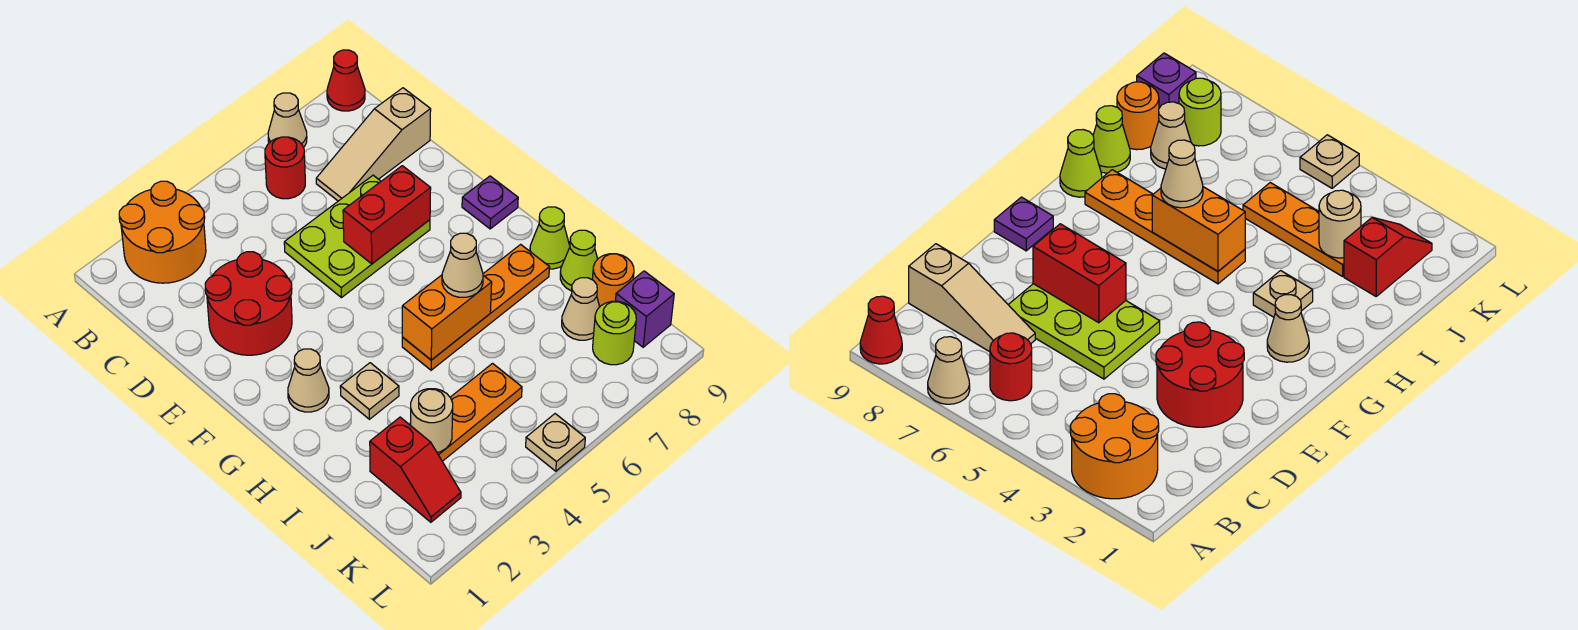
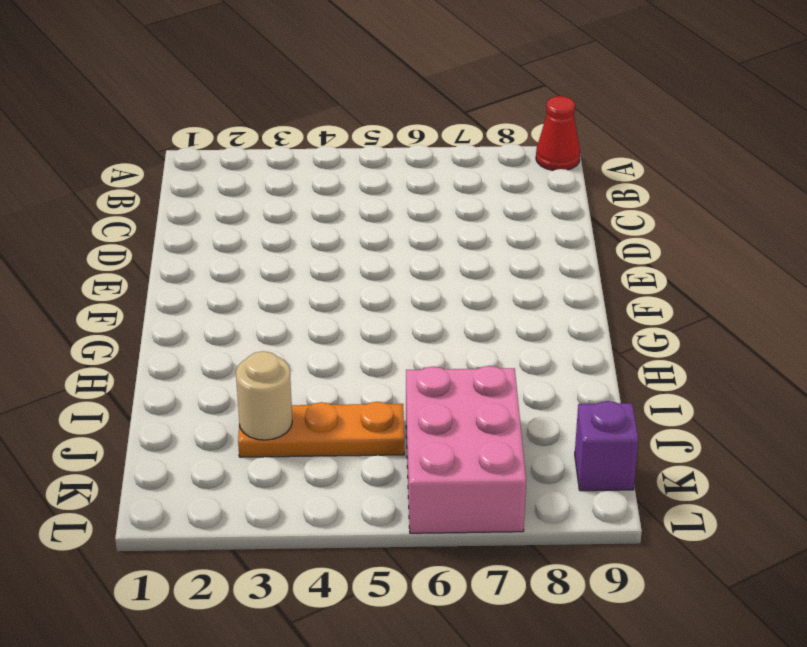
pink 2x3 brick [406,366,526,533] -> none
none -> orange 2x2 round brick [119,181,206,283]
none -> tan 1x1 cone [268,93,307,147]
none -> red 1x1 round brick [265,137,305,199]

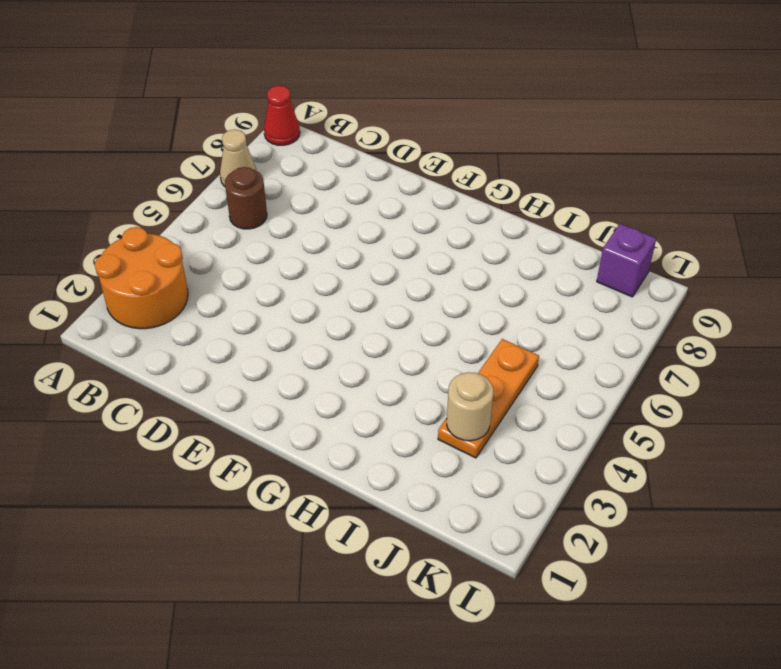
brown 1x1 round brick [225,167,267,229] -> red 1x1 round brick [265,137,305,199]
none -> tan 1x3 slope [316,88,431,201]
none -> red 2x2 round brick [205,252,292,355]
none -> lime 2x3 plate [284,175,430,298]

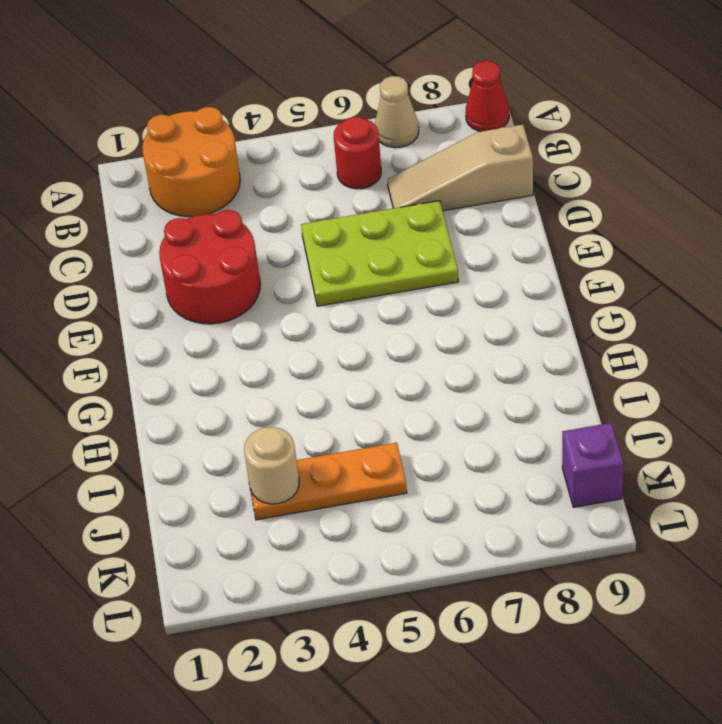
none -> purple 1x1 plate [462,176,518,229]
none -> tan 1x1 cone [288,349,329,412]
none -> tan 1x1 plate [340,363,399,419]

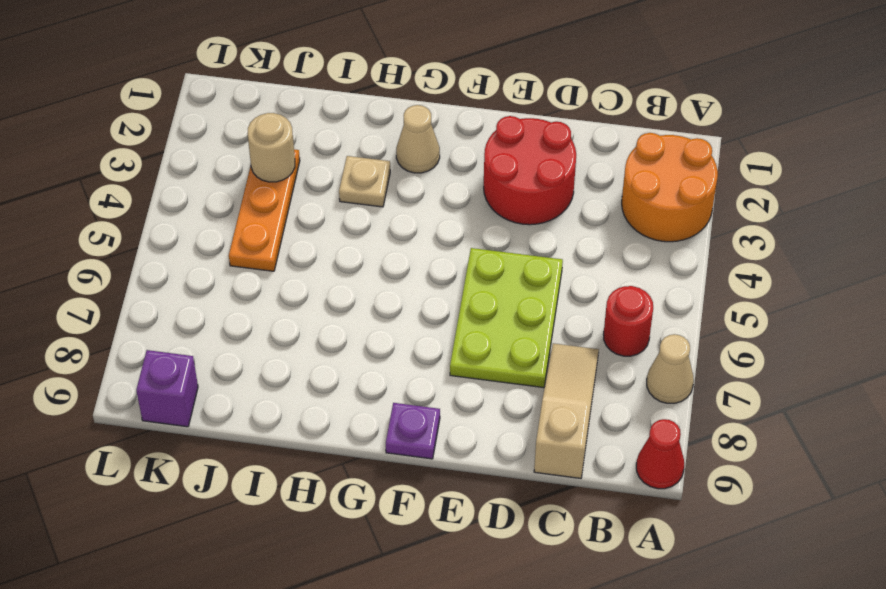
none -> orange 1x4 plate [402,244,550,370]
none -> lime 1x1 cone [530,207,570,269]
none -> lime 1x1 cone [560,230,598,291]

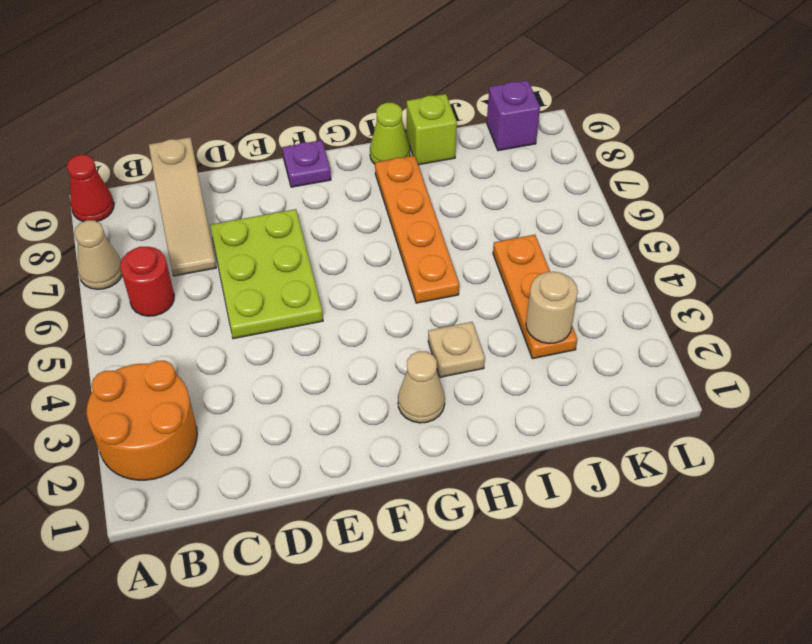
lime 1x1 brick [407,94,457,165] -> lime 1x1 cone [560,230,598,291]
none -> red 2x2 round brick [205,252,292,355]
none -> red 1x2 slope [370,417,461,522]
none -> tan 1x1 cone [562,278,599,340]

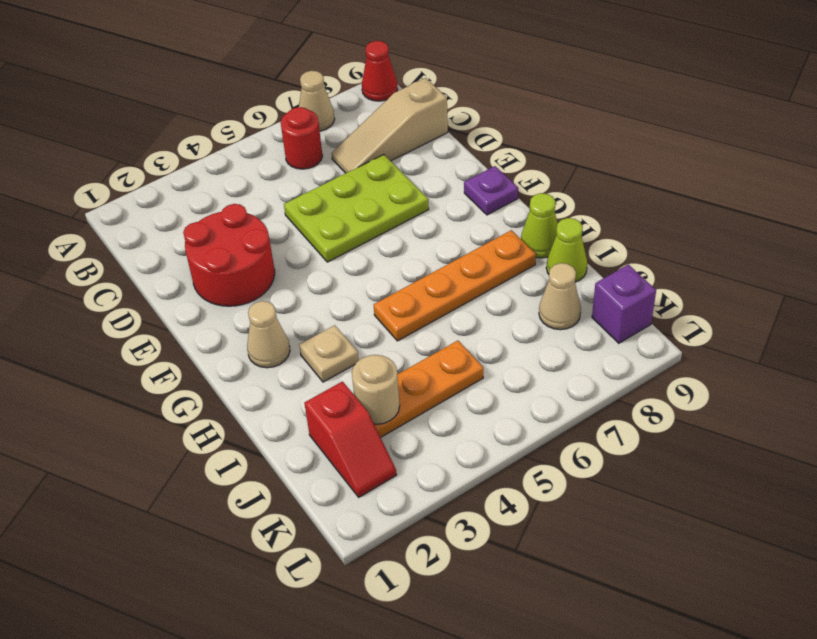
none -> orange 2x2 round brick [119,181,206,283]
none -> orange 1x1 round brick [592,254,634,307]
none -> lime 1x1 round brick [593,301,636,365]

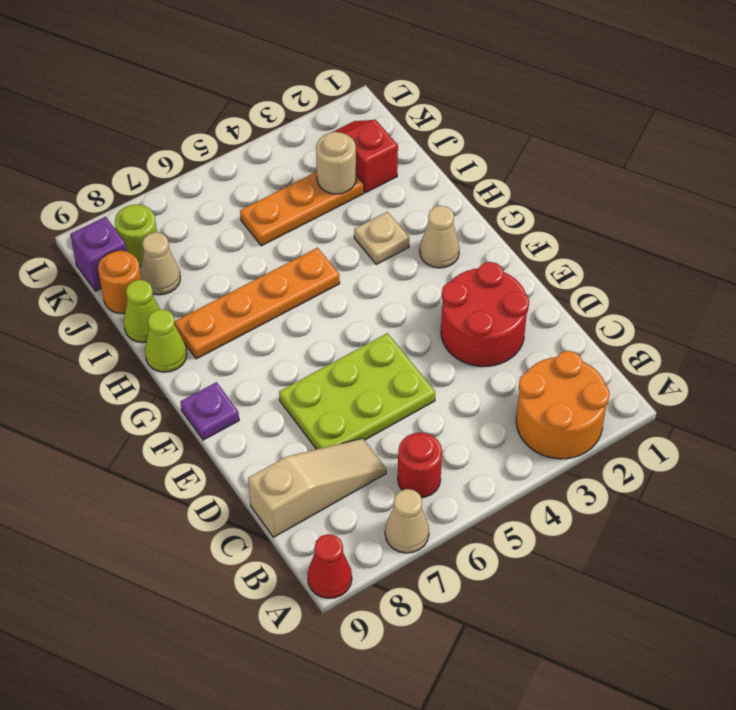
none -> tan 1x1 plate [526,414,585,471]
none -> red 1x2 brick [343,166,431,264]
none -> orange 1x2 brick [402,275,492,360]

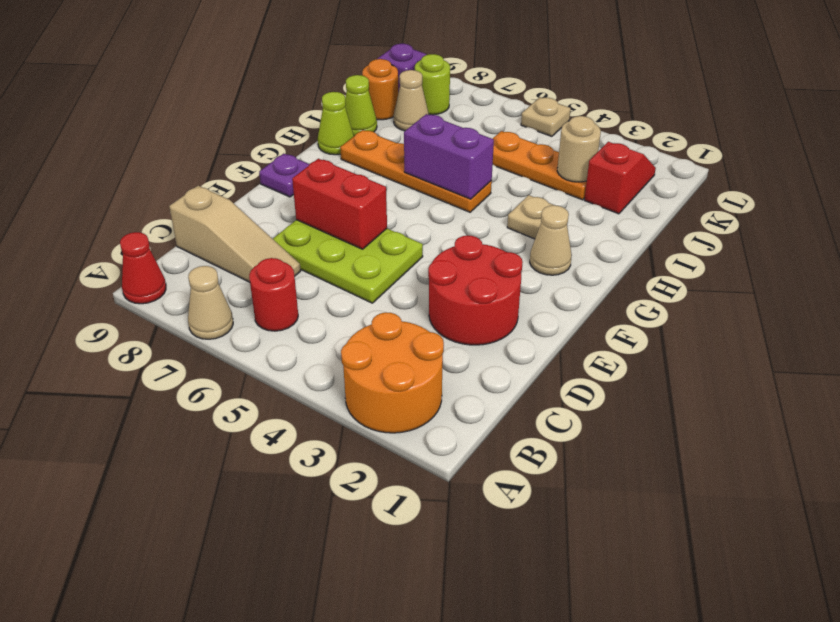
purple 1x2 brick [404,114,494,199] -> orange 1x2 brick [402,275,492,360]
none -> tan 1x1 cone [442,233,483,297]

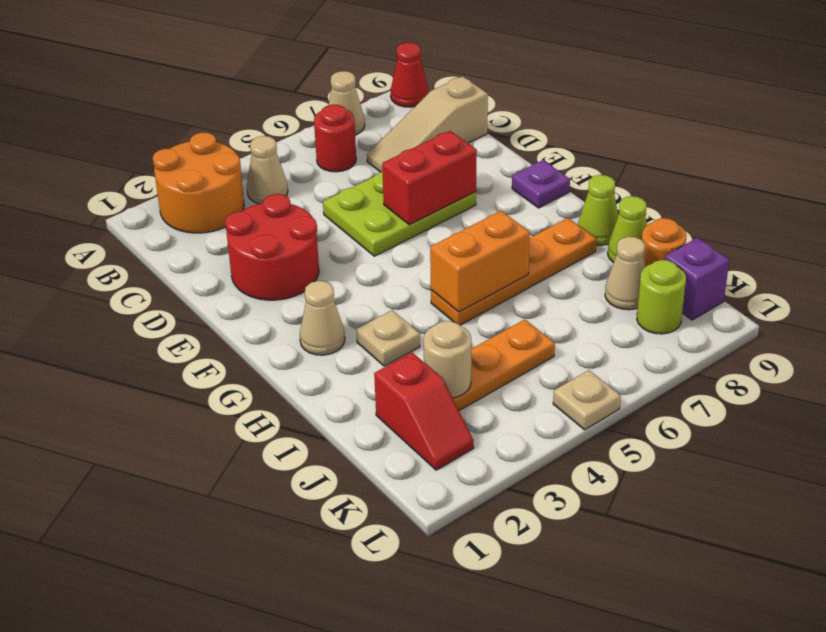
tan 1x1 cone [247,136,288,204] -> tan 1x1 cone moved to [442,233,483,297]

